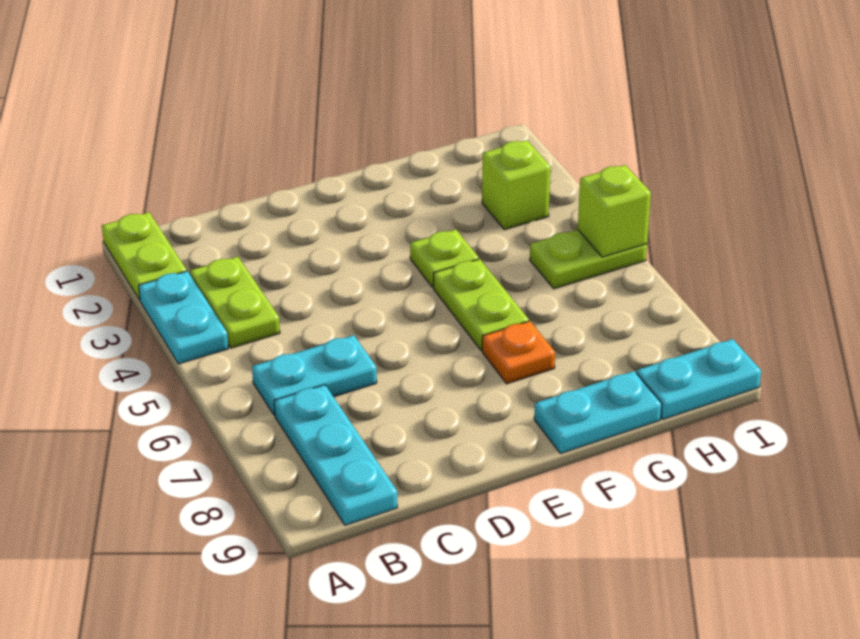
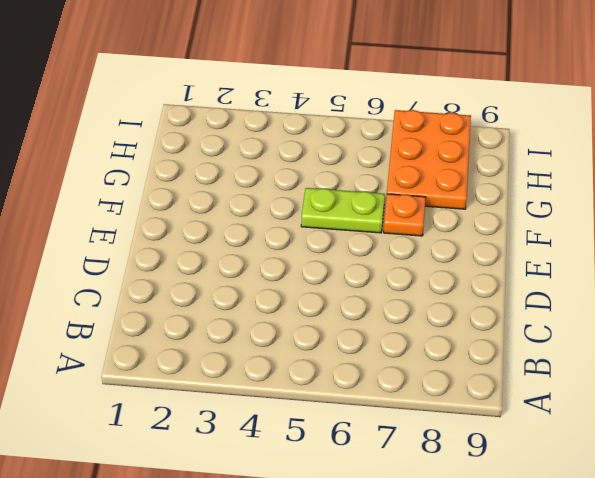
orange 2x3 plate [387,110,471,209] -> none
none -> lime 1x2 plate [102,212,187,300]
none -> cyan 1x2 plate [139,271,228,364]
none -> lime 1x2 plate [190,257,280,348]

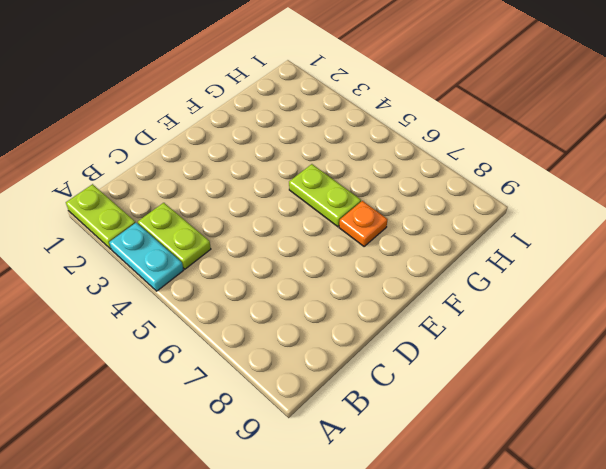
none -> cyan 1x2 plate [252,335,377,415]
none -> cyan 1x3 plate [274,385,398,525]
none -> lime 1x1 plate [410,230,479,288]

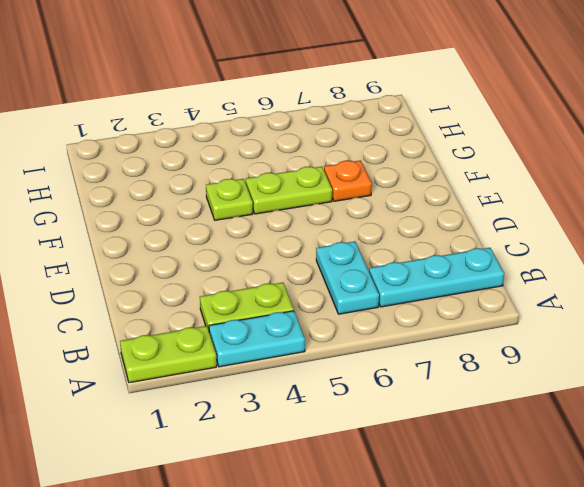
none -> cyan 1x2 plate [534,371,662,454]
none -> lime 1x1 brick [482,140,551,230]
none -> lime 1x2 plate [530,230,647,289]

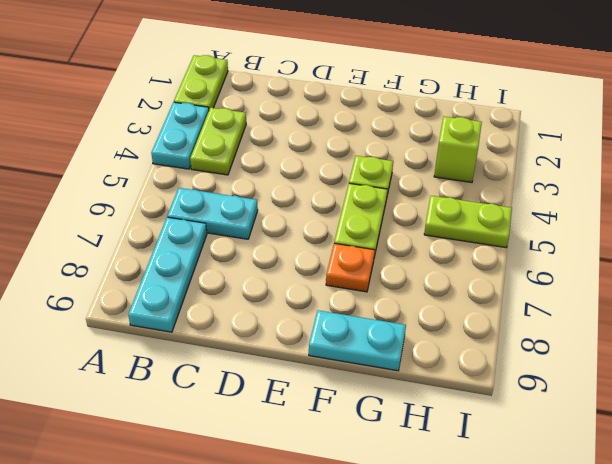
none -> cyan 1x2 plate [636,339,761,419]
none -> lime 1x1 brick [578,165,651,257]

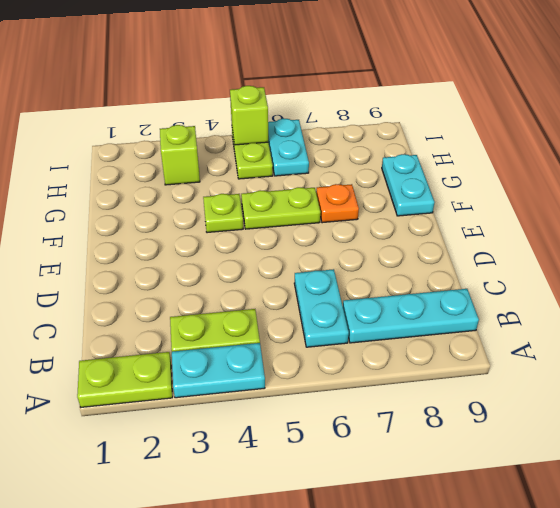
cyan 1x2 plate [268,119,309,176] -> cyan 1x2 plate moved to [636,339,761,419]

